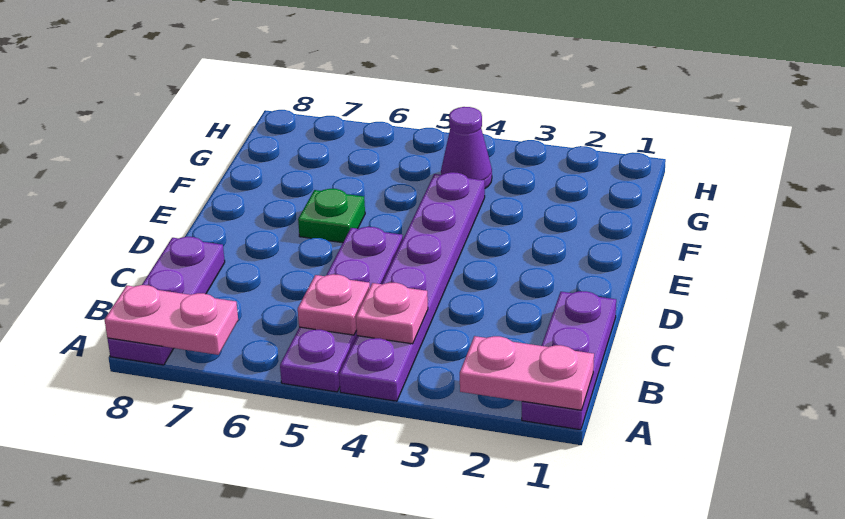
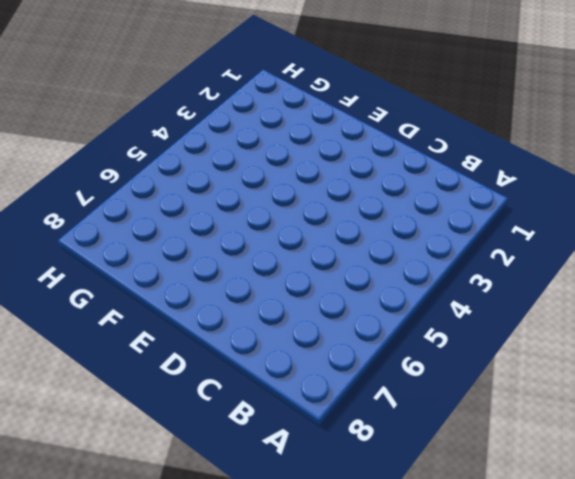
none -> purple 1x3 plate [522,291,616,430]
none -> purple 1x6 plate [339,172,485,401]

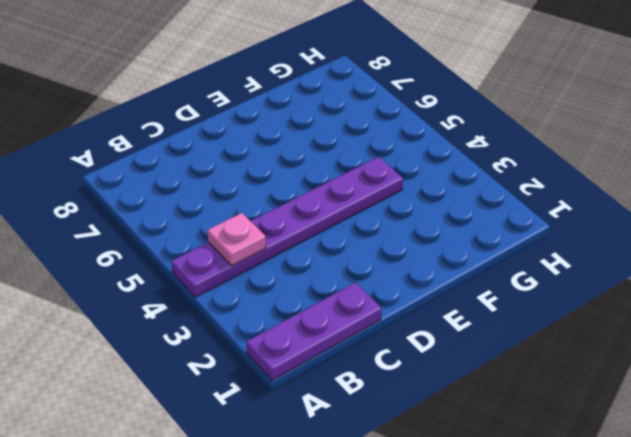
none -> purple 1x4 plate [280,227,403,392]
none -> purple 1x3 plate [108,237,225,365]

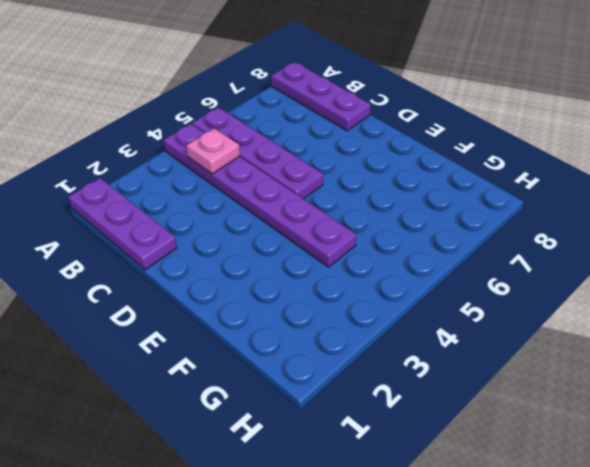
none -> green 1x1 plate [298,189,365,243]
none -> purple 1x1 cone [441,107,492,188]

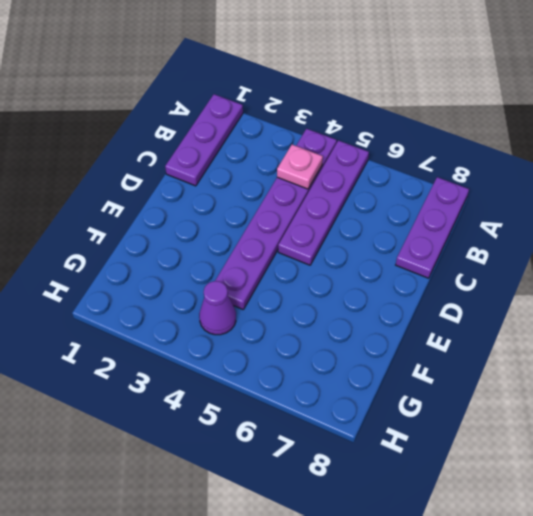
none -> green 1x1 plate [298,189,365,243]
none -> pink 1x2 plate [460,336,594,410]

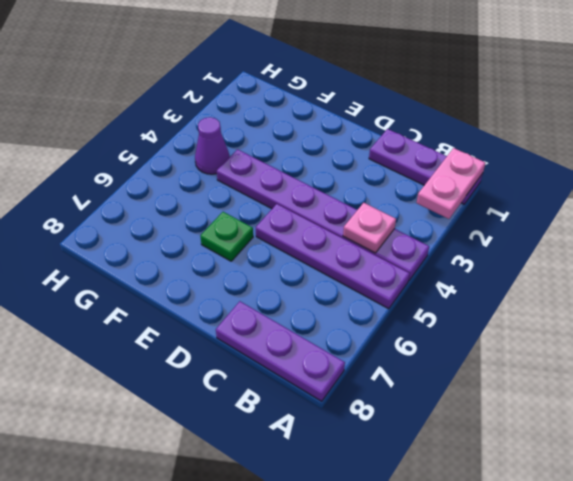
none -> pink 1x2 plate [104,285,238,355]
none -> pink 1x1 plate [298,274,370,335]

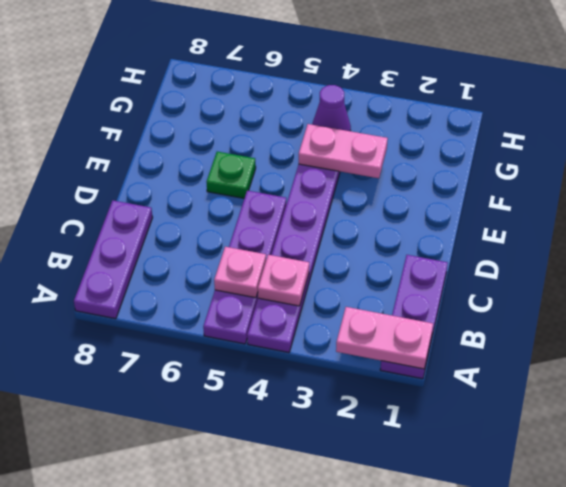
pink 1x2 plate [299,124,388,178] -> pink 1x2 plate moved to [104,285,238,355]

